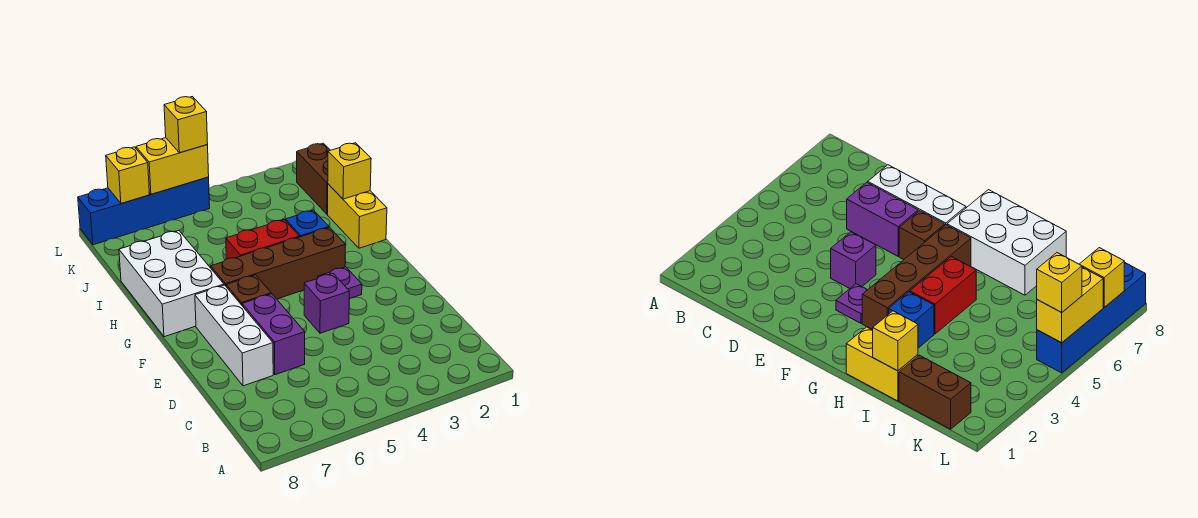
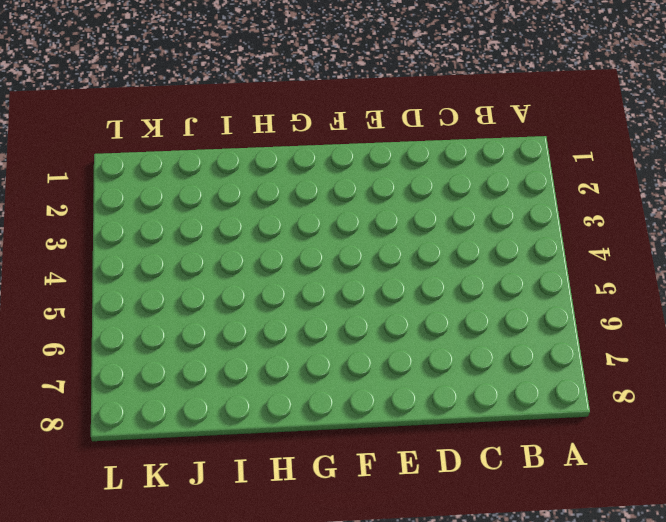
none -> purple 1x2 brick [242,294,305,375]
none -> white 1x3 brick [195,285,273,386]
none -> purple 1x1 brick [304,274,349,333]

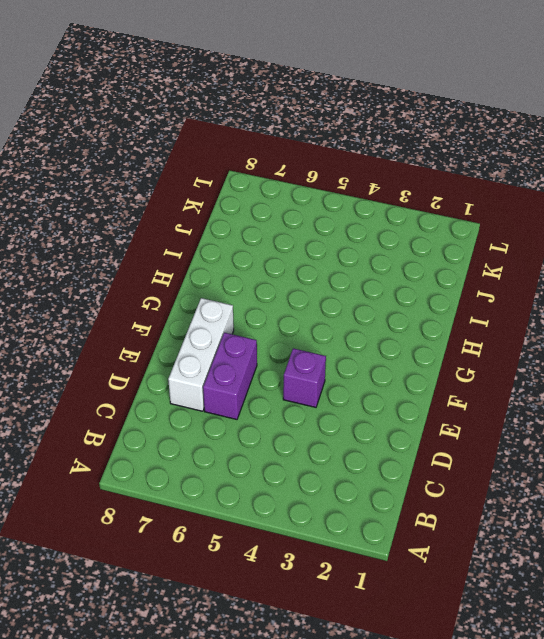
none -> purple 1x1 plate [318,267,362,299]
none -> brown 1x1 brick [226,275,271,305]
none -> brown 1x4 brick [211,228,345,299]

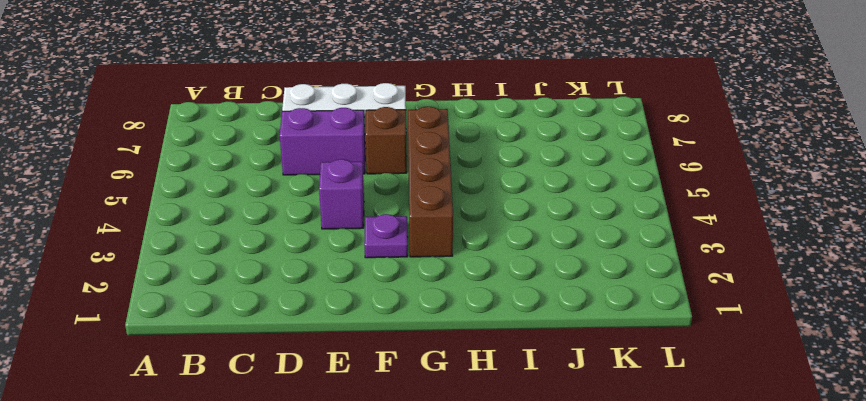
none -> white 2x3 brick [119,230,224,337]
none -> yellow 1x2 brick [328,184,387,248]
none -> blue 1x1 brick [286,210,329,237]

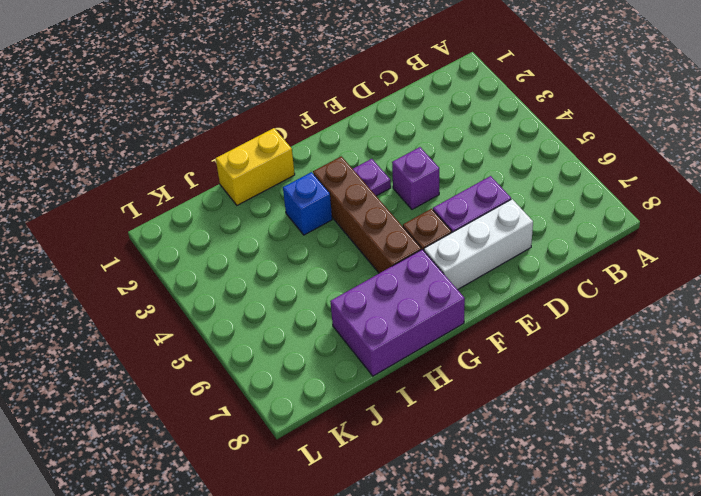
purple 2x3 brick [330,249,465,376] -> white 2x3 brick [119,230,224,337]
none -> red 1x2 brick [226,220,299,259]
none -> brown 1x2 brick [297,143,330,214]
none -> blue 1x4 brick [78,177,210,245]

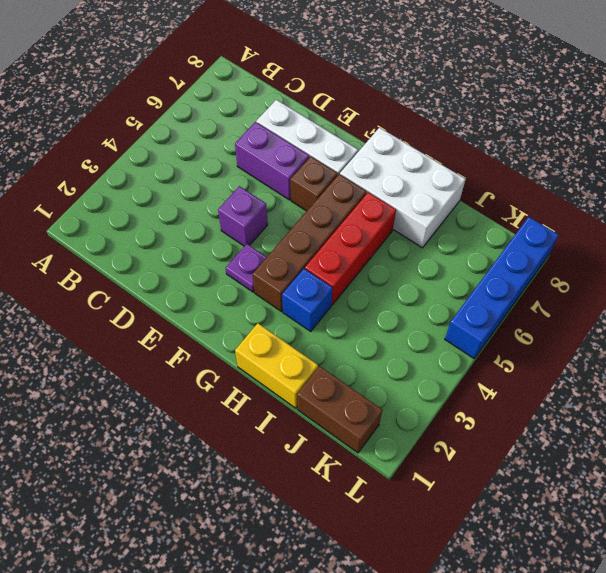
red 1x3 brick [305,192,396,305] -> red 1x2 brick [226,220,299,259]
none -> yellow 1x1 brick [328,143,371,199]
none -> yellow 1x2 brick [136,138,209,194]
none -> yellow 1x1 brick [106,147,150,204]

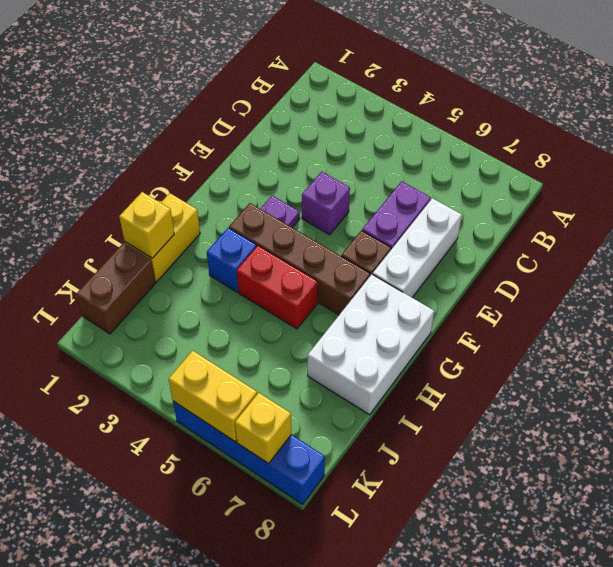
none -> yellow 1x1 brick [164,97,208,153]

